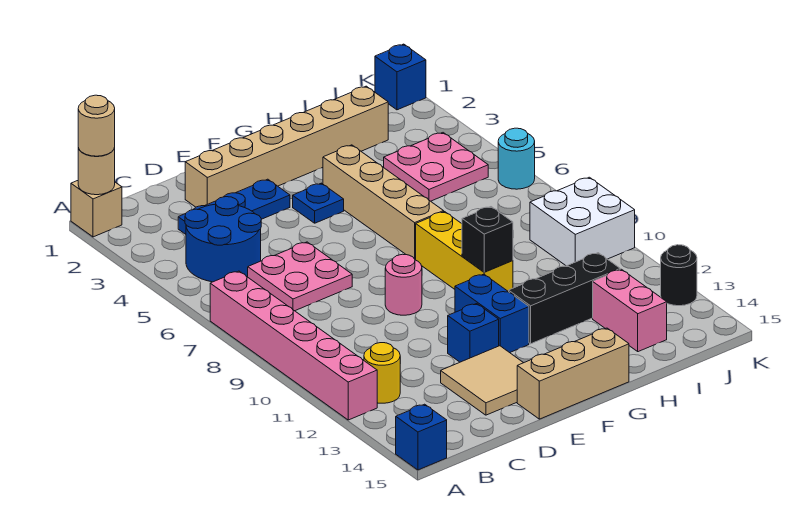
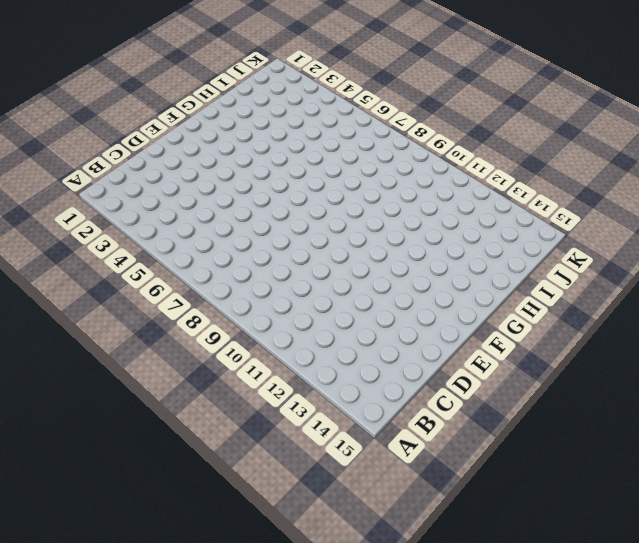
none -> tan 1x1 brick [71,181,122,237]
none -> pink 1x6 brick [210,271,377,420]
none -> blue 1x1 brick [396,404,447,470]

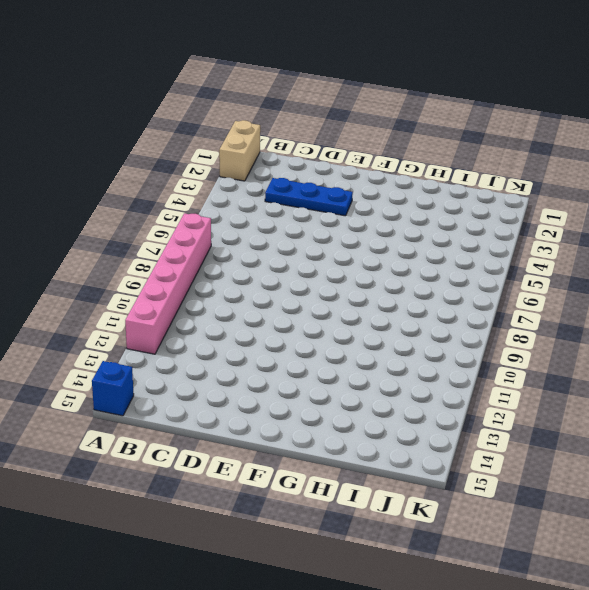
tan 1x2 brick [219,120,260,181] -> tan 1x1 brick [71,181,122,237]
none -> blue 2x2 round brick [185,197,261,282]
none -> yellow 1x1 round brick [364,343,400,403]
none -> pink 2x2 plate [248,242,352,311]

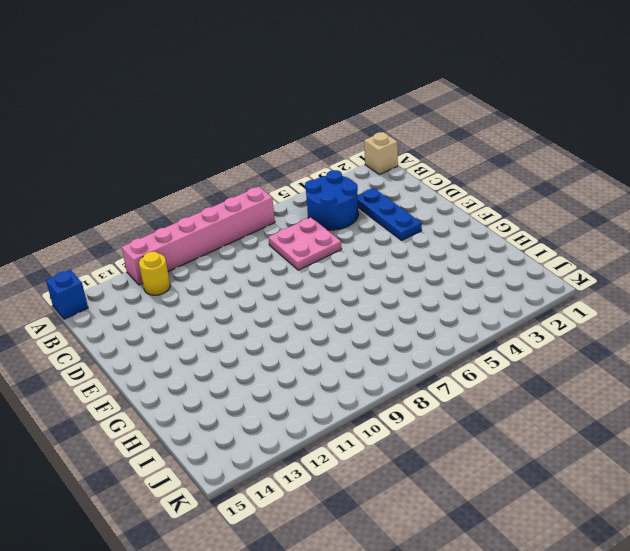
none -> tan 1x6 brick [185,86,388,207]
none -> tan 2x2 tile [441,346,523,415]
none -> pink 1x1 round brick [385,254,422,315]

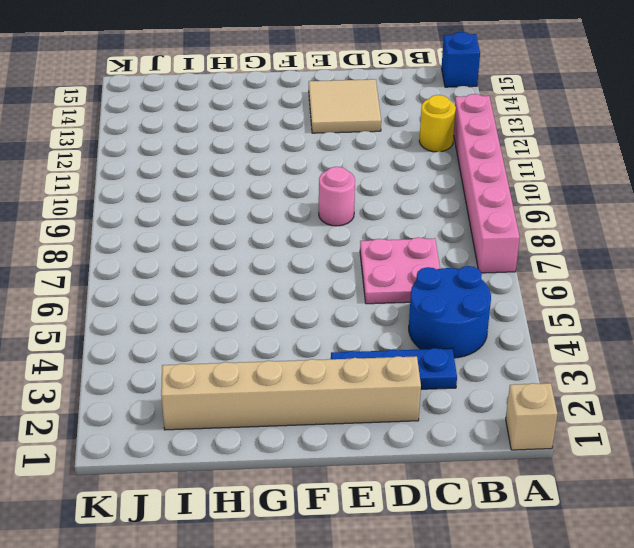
none -> blue 1x1 brick [448,304,499,362]
none -> tan 1x3 brick [517,328,629,419]
none -> blue 1x1 plate [293,183,344,223]

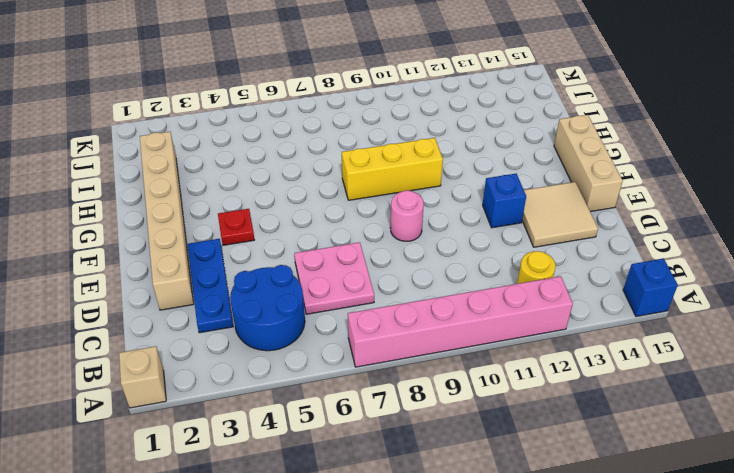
red 1x1 plate [218,209,254,245] -> blue 1x1 plate [293,183,344,223]
none -> blue 1x2 brick [455,274,529,353]
none -> tan 1x4 brick [323,145,444,260]
none -> black 1x3 brick [509,253,620,344]

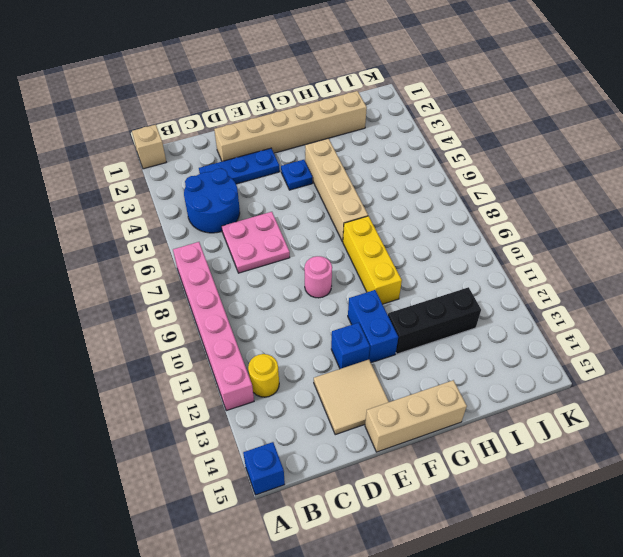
none -> pink 2x2 plate [384,133,488,201]
none -> pink 1x2 brick [593,269,667,352]
none -> white 2x2 brick [530,177,635,266]

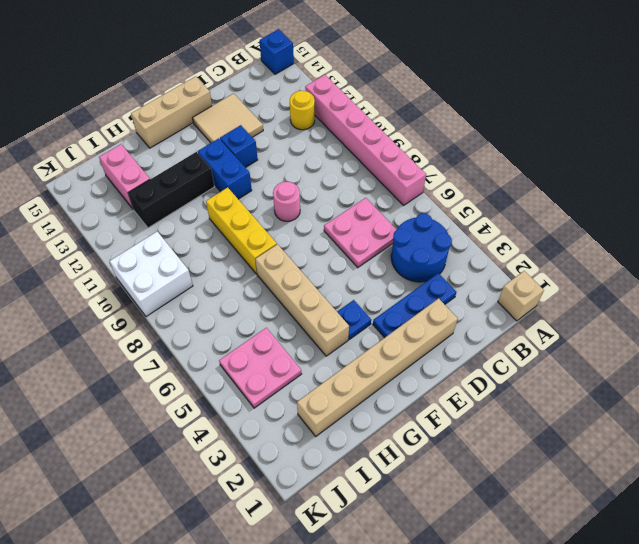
none -> blue 1x1 brick [375,44,426,110]
none -> cyan 1x1 round brick [498,128,535,189]
none -> black 1x1 round brick [661,245,697,306]

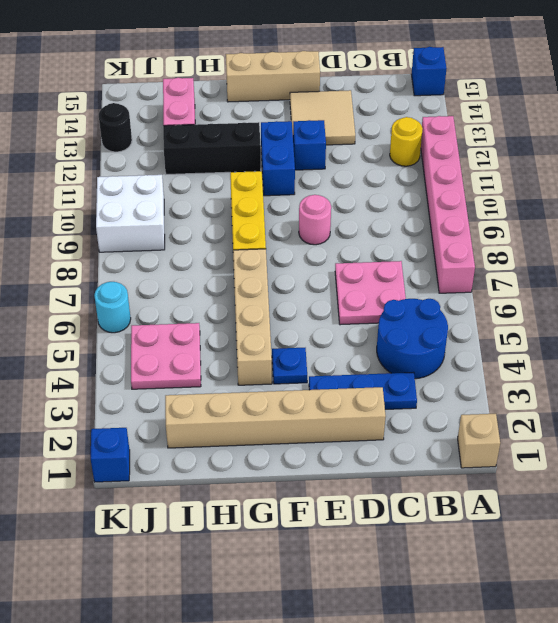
none -> tan 1x1 round brick [78,148,115,195]
none -> black 1x1 brick [462,207,513,272]
none -> tan 1x1 round brick [78,95,115,156]

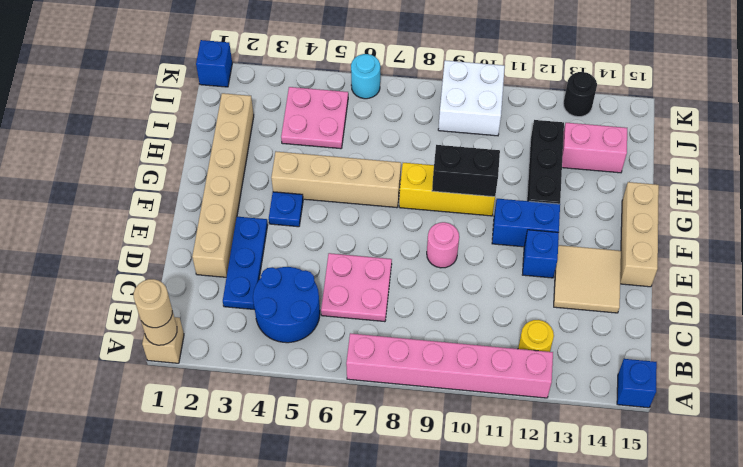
black 1x2 brick [432,145,500,197] -> black 1x1 brick [462,207,513,272]

